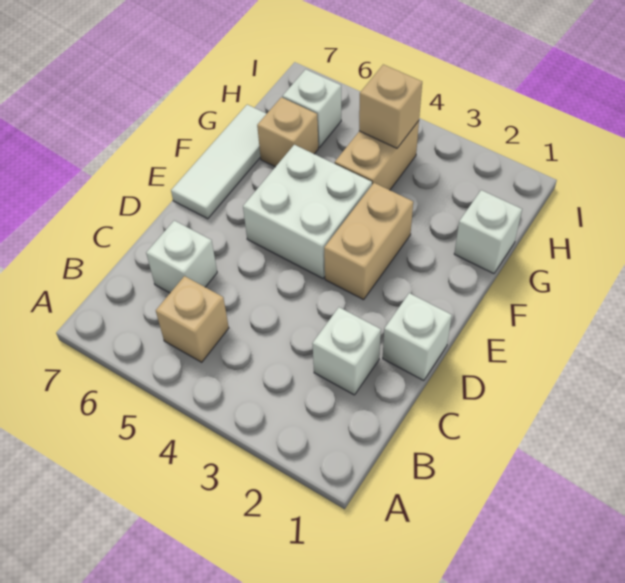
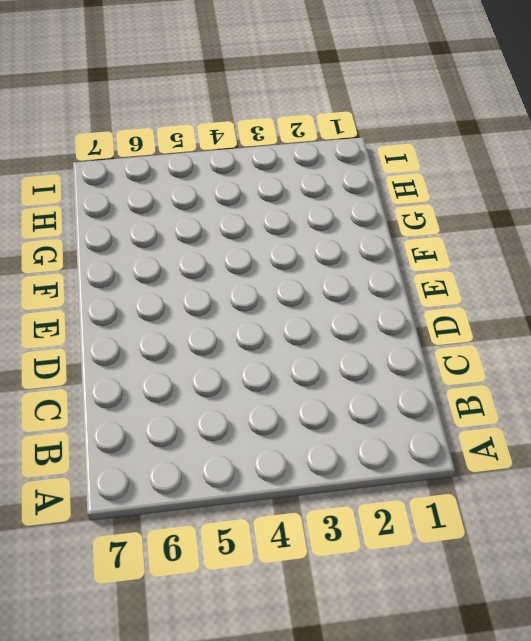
none -> tan 1x1 brick [156,276,229,362]
none -> white 1x1 brick [312,307,381,395]
none -> white 1x1 brick [146,221,217,293]

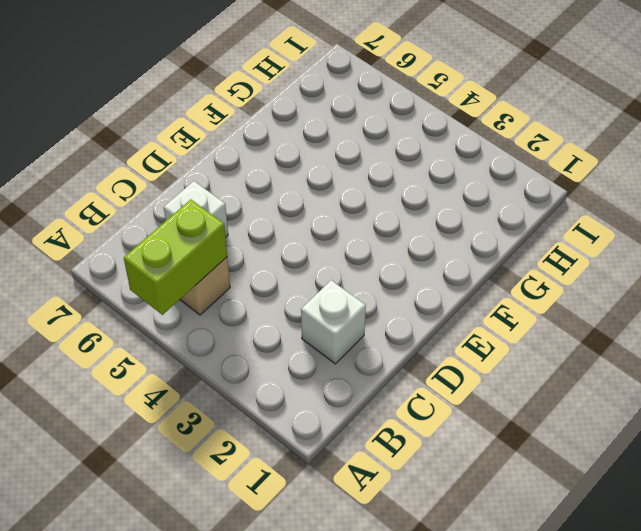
lime 1x2 brick [124,200,227,315] -> none
none -> white 1x1 brick [383,293,452,381]
none -> tan 1x2 brick [324,183,413,300]
none -> white 2x2 brick [243,145,372,278]

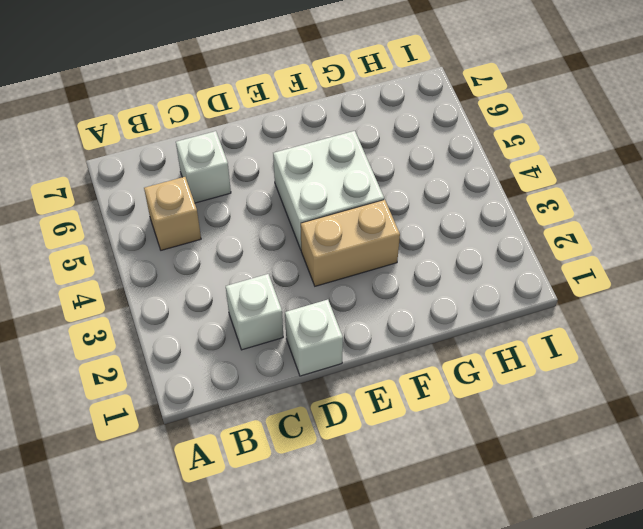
none -> white 1x3 tile [171,105,266,219]
none -> white 1x1 brick [454,190,522,274]
none -> tan 1x2 brick [335,121,419,190]

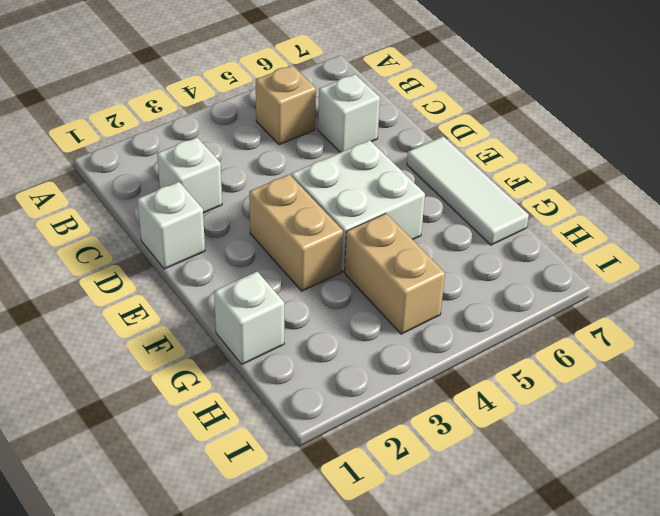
none -> tan 1x1 brick [257,97,318,167]
none -> white 1x1 brick [282,69,341,147]
none -> tan 1x1 brick [359,65,422,148]

